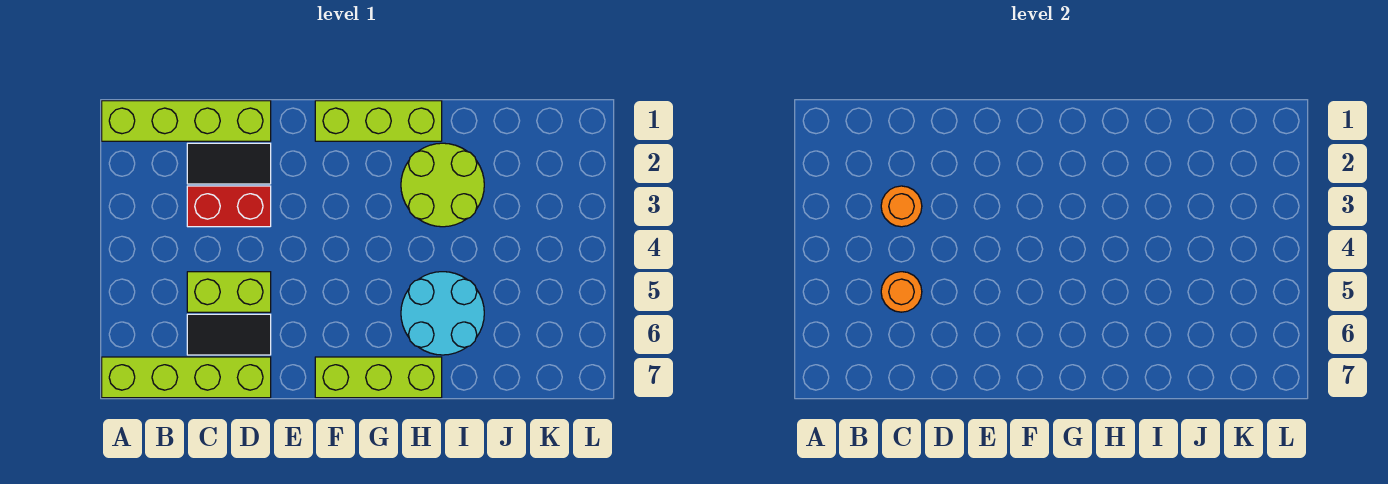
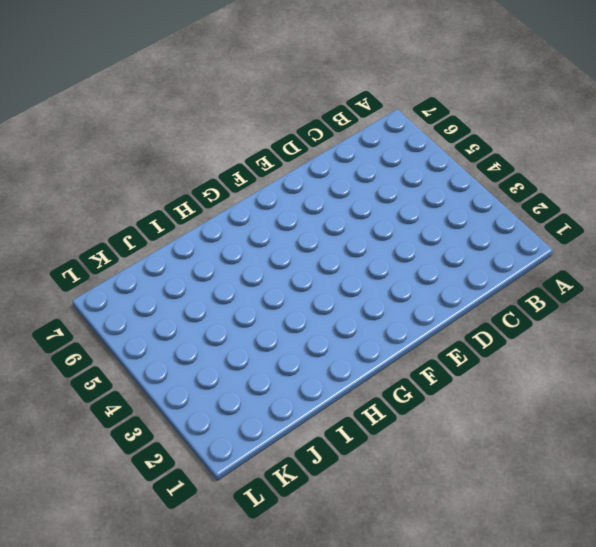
none -> lime 1x4 brick [102,101,271,141]
none -> lime 1x4 brick [102,357,271,398]
none -> black 1x2 tile [187,143,271,184]

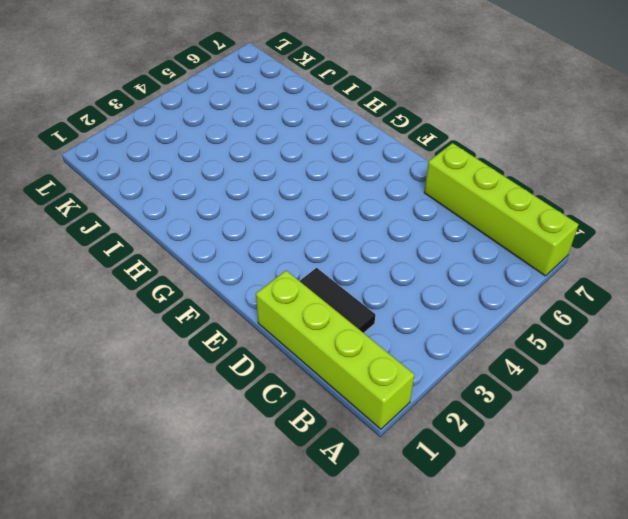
none -> red 1x2 brick [187,186,271,227]
none -> lime 1x2 brick [187,272,271,312]
none -> black 1x2 tile [187,314,271,355]

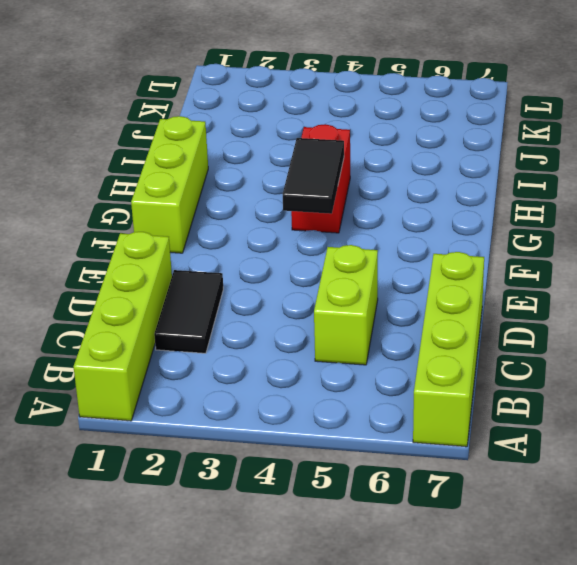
black 1x2 tile [283,138,344,214] -> black 1x2 tile moved to [187,314,271,355]
red 1x2 brick [291,124,350,233] -> red 1x2 brick moved to [187,186,271,227]
none -> lime 1x3 brick [315,357,442,398]
none -> lime 2x2 round brick [401,143,484,227]
none -> cyan 2x2 round brick [401,272,484,355]

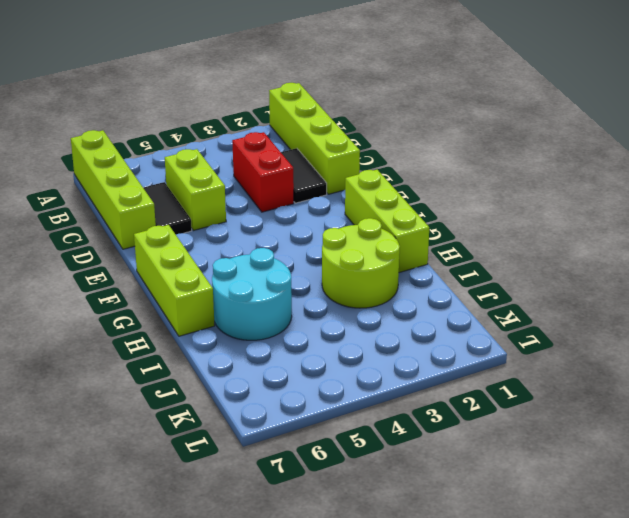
none -> orange 1x1 round brick [881,186,922,227]
none -> orange 1x1 round brick [881,272,922,312]

